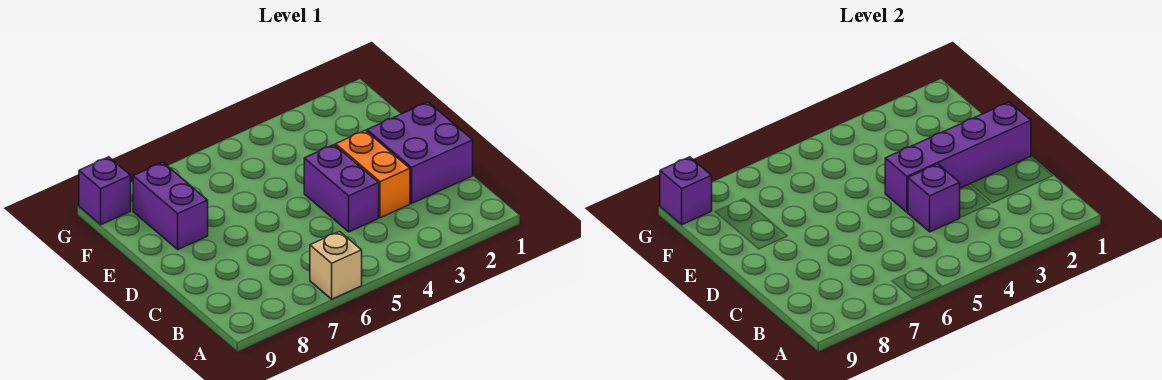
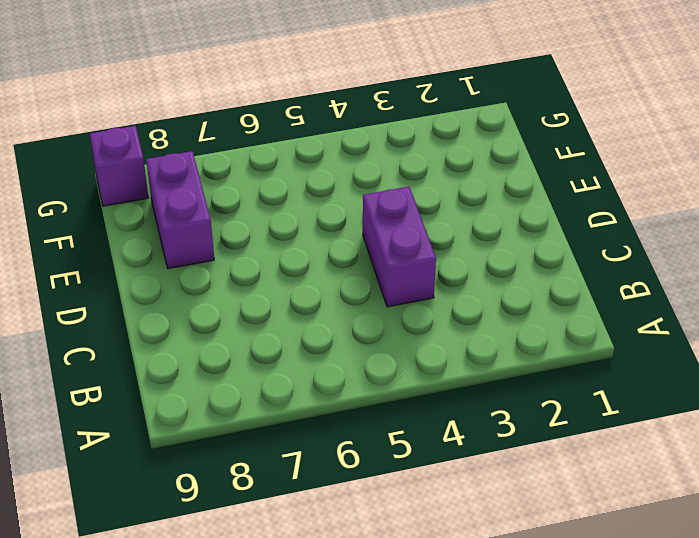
none -> tan 1x1 brick [310,231,362,299]
none -> purple 2x2 brick [367,102,473,203]

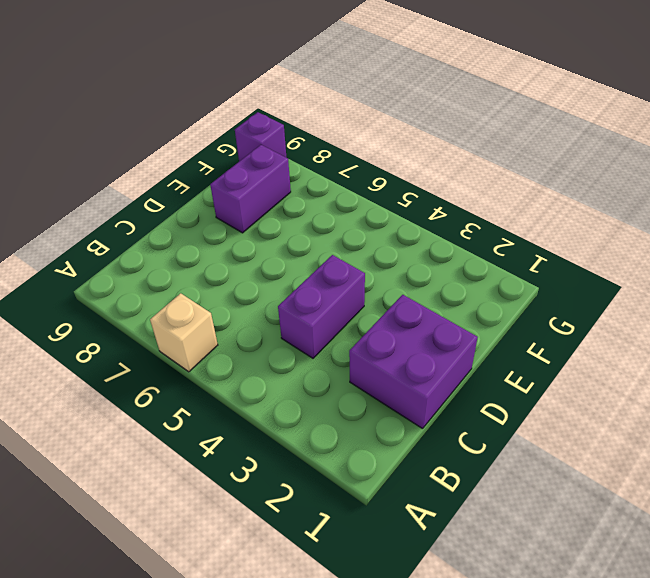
none -> orange 1x2 brick [336,130,410,218]
none -> purple 1x1 brick [908,164,960,232]

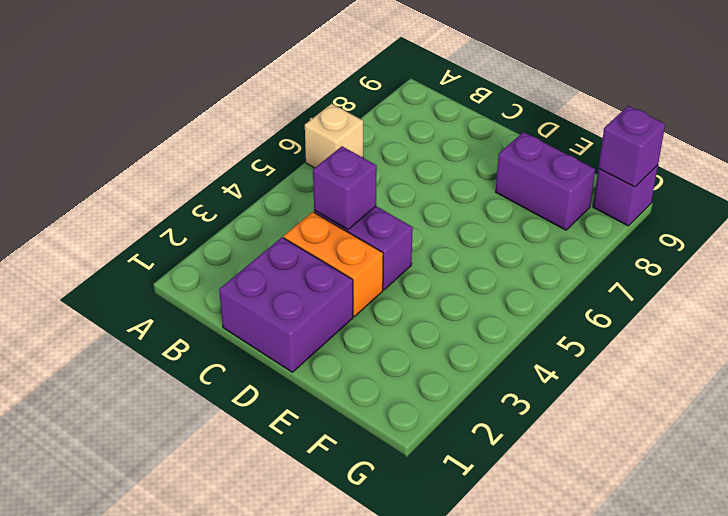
none -> purple 1x4 brick [885,102,1031,212]

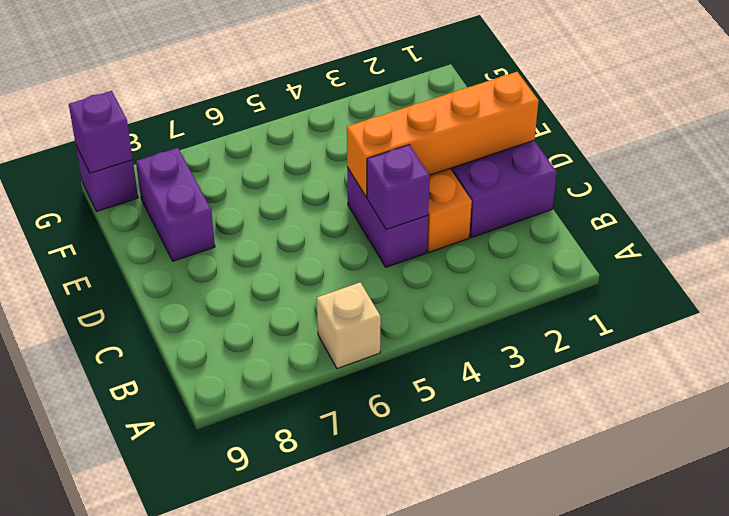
orange 1x4 brick [347,72,539,196] -> purple 1x4 brick [885,102,1031,212]

